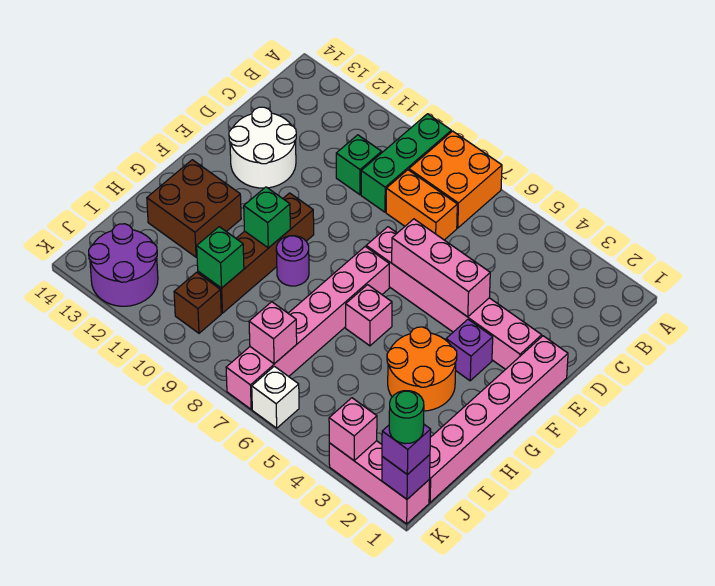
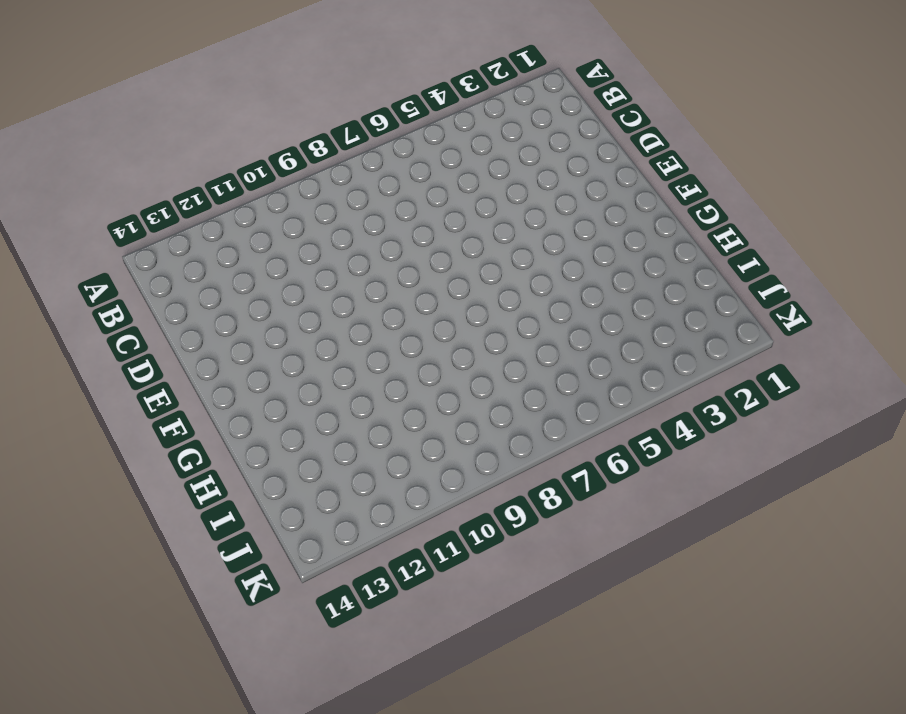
none -> orange 2x2 brick [409,131,502,228]
none -> green 1x3 brick [361,114,451,212]
none -> orange 1x2 brick [386,170,457,240]

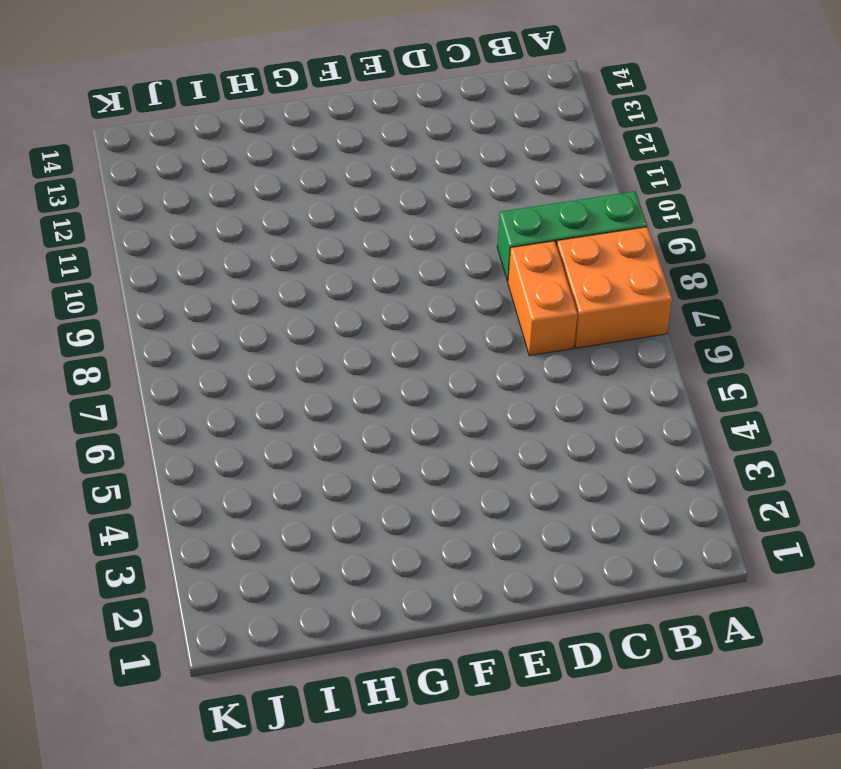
none -> green 1x1 brick [336,135,382,195]
none -> white 2x2 round brick [229,107,296,188]
none -> pink 1x6 brick [429,336,568,502]

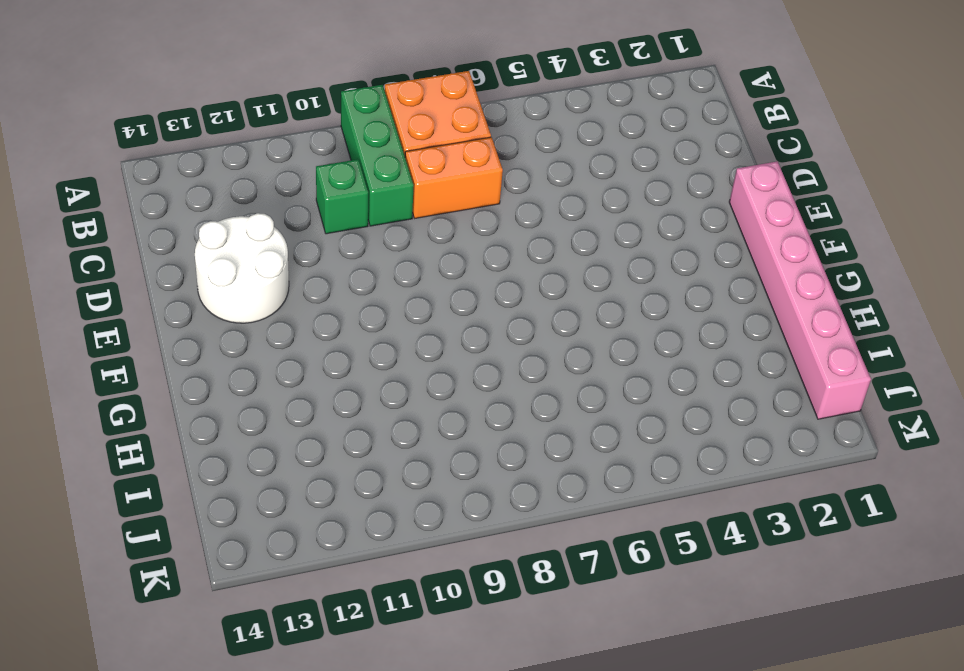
none -> pink 1x6 brick [366,227,542,369]
none -> purple 1x1 brick [446,320,493,381]
none -> pink 1x6 brick [226,247,389,409]

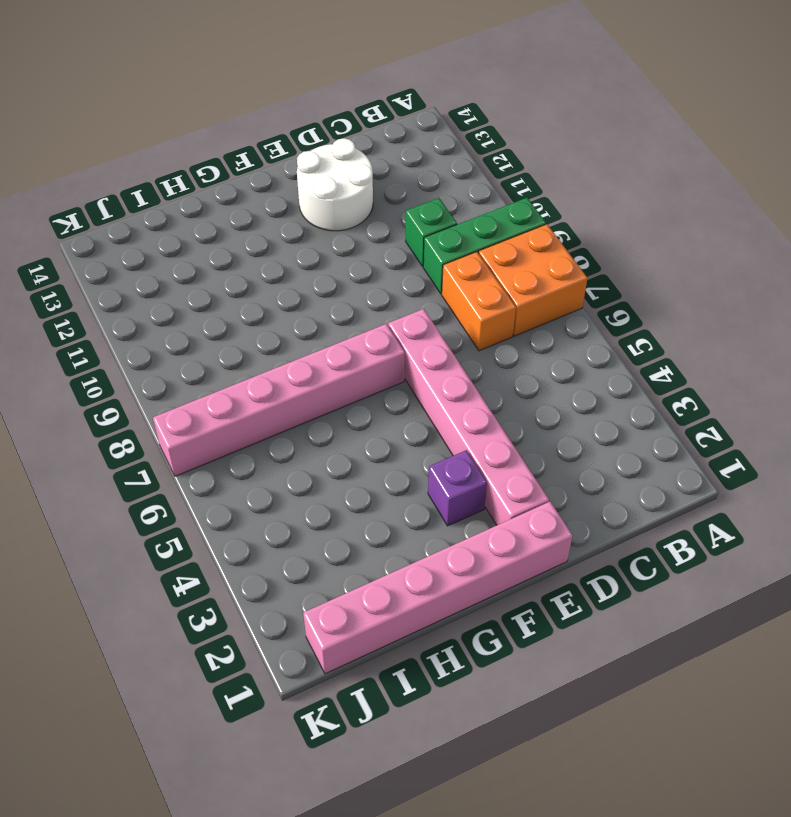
none -> brown 1x4 brick [198,193,314,313]
none -> orange 2x2 round brick [387,327,457,411]
none -> pink 1x1 brick [346,285,392,346]

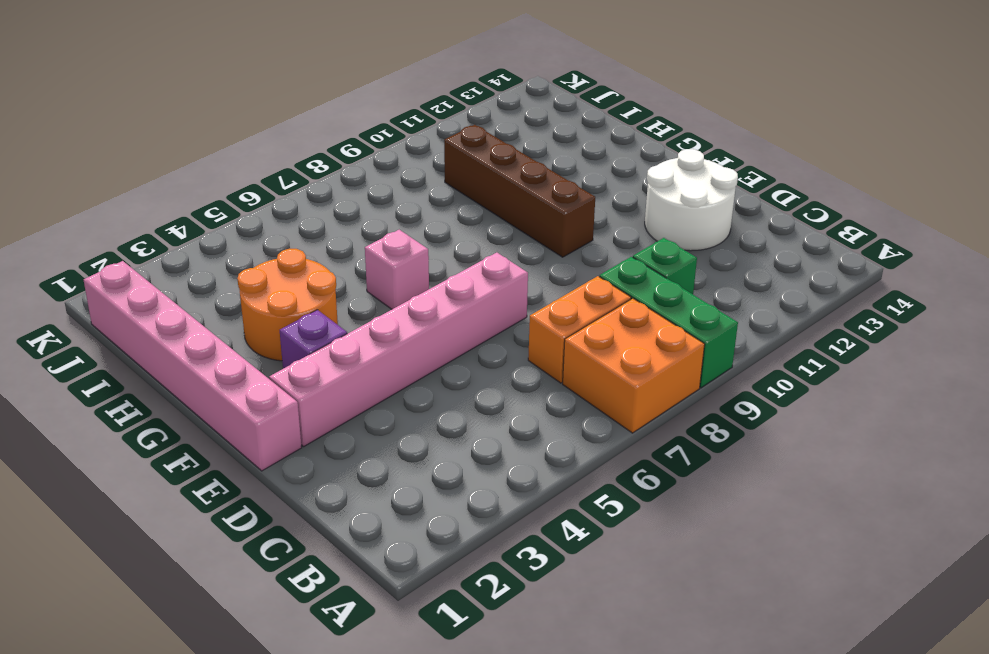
none -> pink 1x6 brick [226,247,389,409]
none -> purple 1x1 round brick [276,236,309,286]
none -> brown 2x2 brick [147,160,241,257]

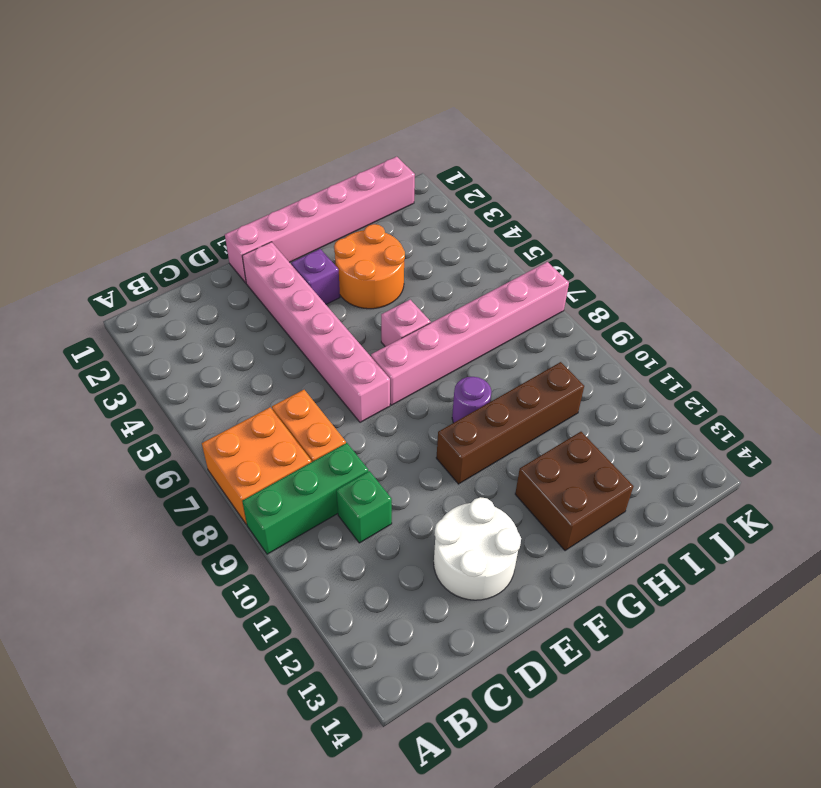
none -> brown 1x1 brick [174,272,221,333]
none -> purple 2x2 round brick [89,224,158,306]
none -> pink 1x3 brick [329,441,430,524]

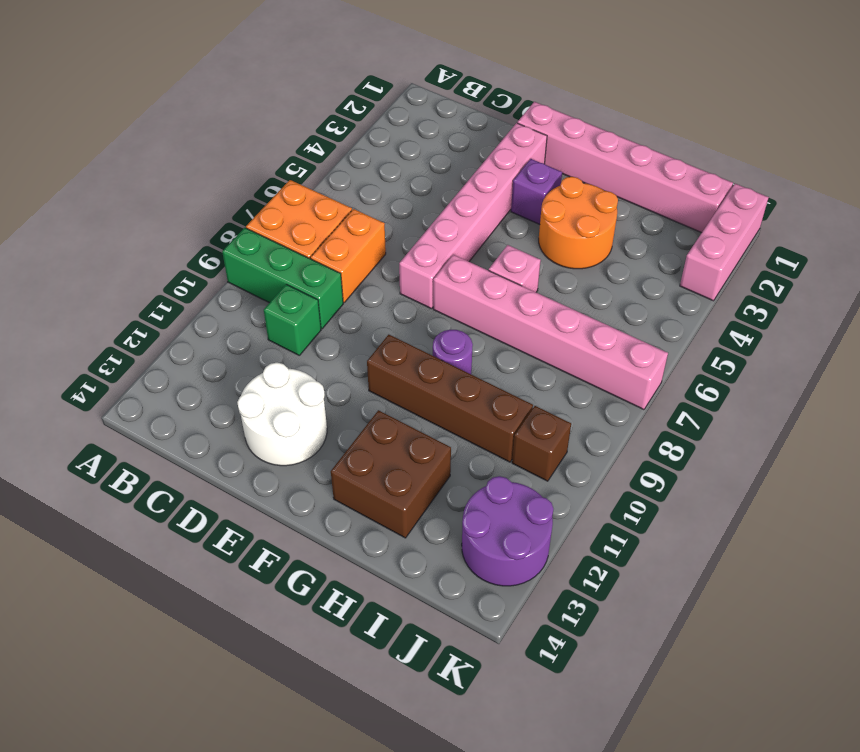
none -> white 1x1 brick [252,366,299,428]
none -> pink 1x3 brick [392,219,490,317]
none -> green 1x1 brick [244,187,290,248]

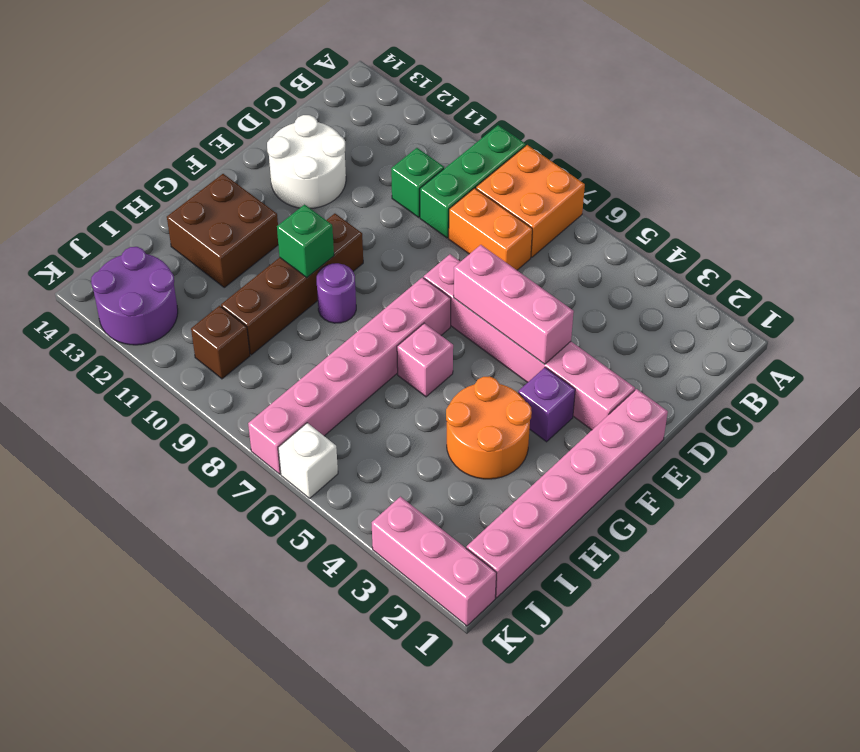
none -> green 1x1 brick [197,227,244,288]
none -> pink 1x1 brick [249,302,297,364]
none -> purple 1x1 brick [382,455,430,499]

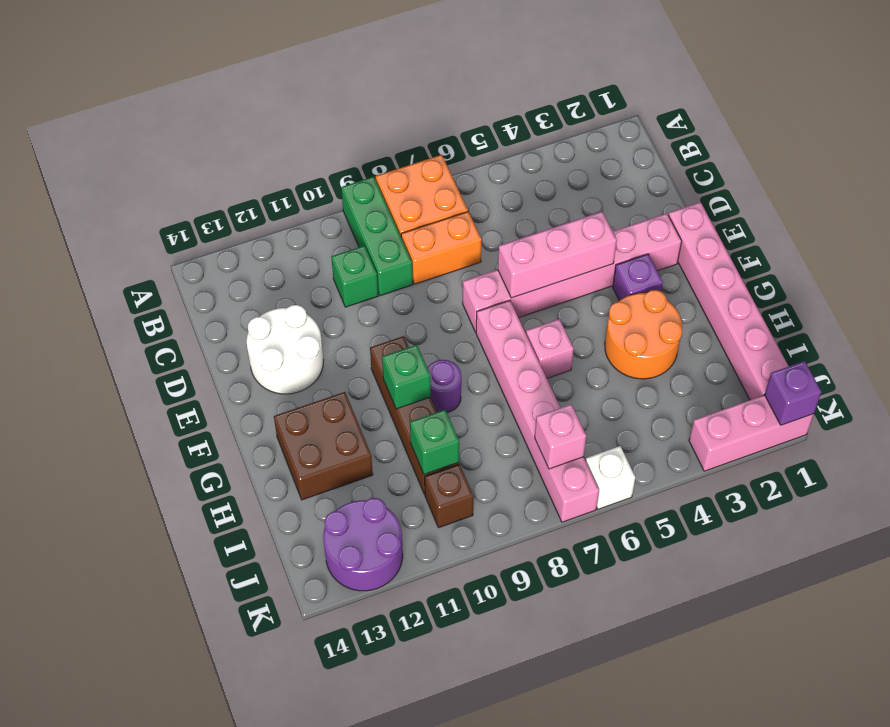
none -> pink 1x1 brick [329,398,377,460]
none -> purple 1x1 brick [382,425,431,475]
none -> green 1x1 round brick [389,391,424,444]

